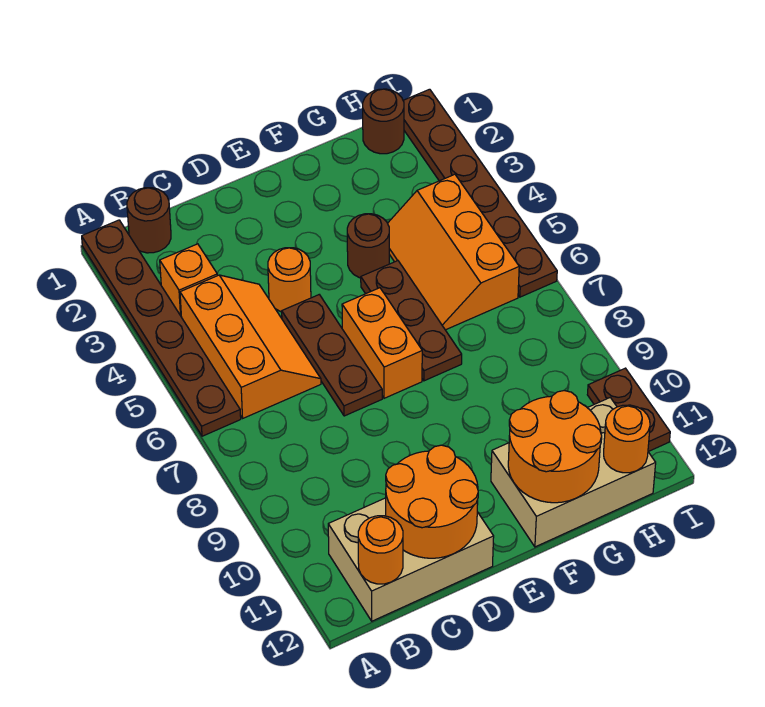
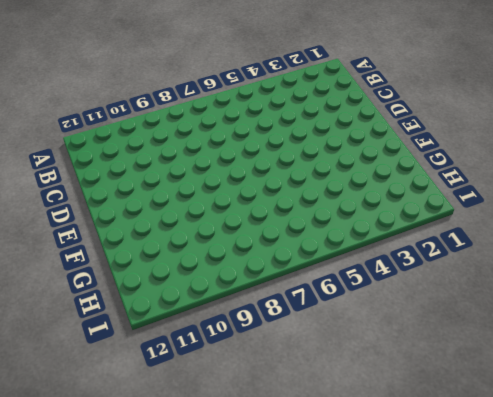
none -> brown 1x6 plate [82,220,241,436]
none -> brown 1x1 round brick [127,188,171,253]
none -> orange 1x1 brick [160,244,217,316]

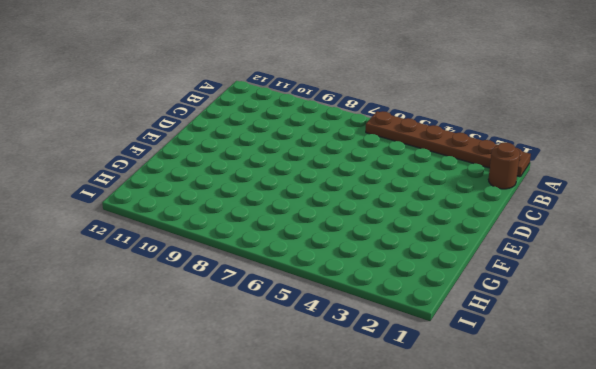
none -> orange 1x1 brick [160,244,217,316]
none -> orange 2x3 slope [180,275,321,418]
none -> tan 2x3 brick [328,498,494,621]

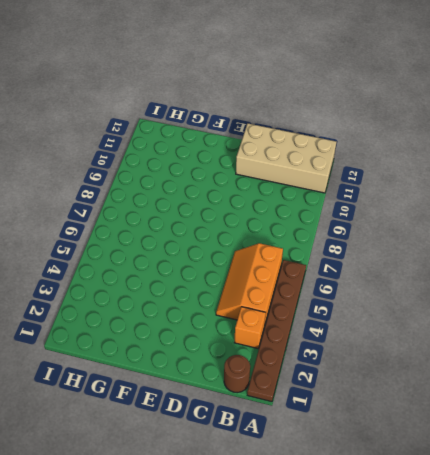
tan 2x4 brick [236,124,336,193] -> tan 2x3 brick [328,498,494,621]
none -> orange 1x1 round brick [268,248,311,312]
none -> brown 1x3 plate [282,295,382,416]
none -> orange 1x2 brick [342,288,422,398]

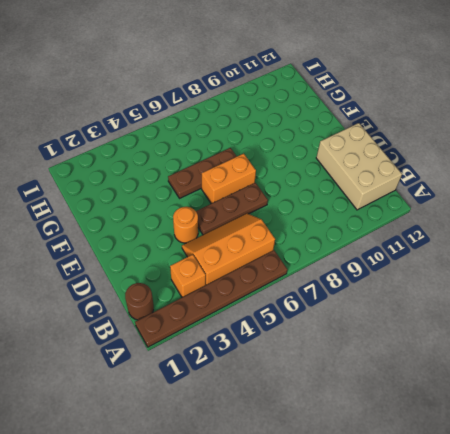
none -> brown 1x1 round brick [347,214,389,278]
none -> tan 2x3 brick [491,398,656,547]
none -> orange 2x3 slope [388,174,519,330]

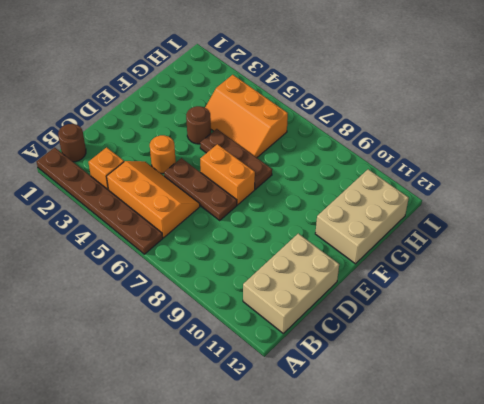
none -> brown 1x1 round brick [363,89,404,154]
none -> brown 1x6 plate [403,89,557,297]
none -> brown 1x2 plate [587,368,670,452]

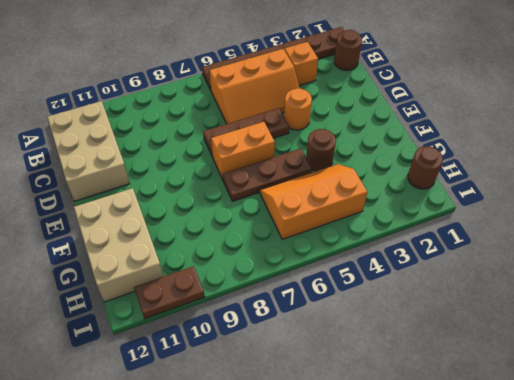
none -> brown 1x6 plate [403,89,557,297]
none -> orange 1x1 round brick [358,516,403,584]
none -> orange 2x2 round brick [386,445,478,558]

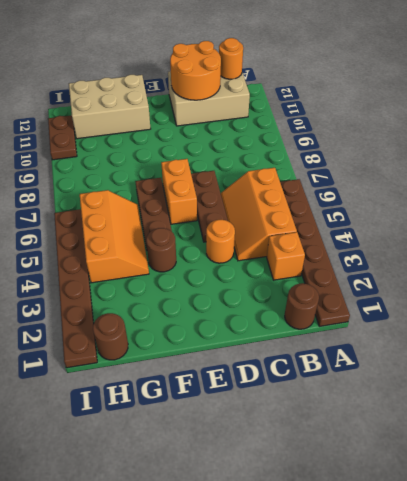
none -> orange 2x2 round brick [508,391,602,503]
none -> orange 1x1 round brick [604,405,650,473]

